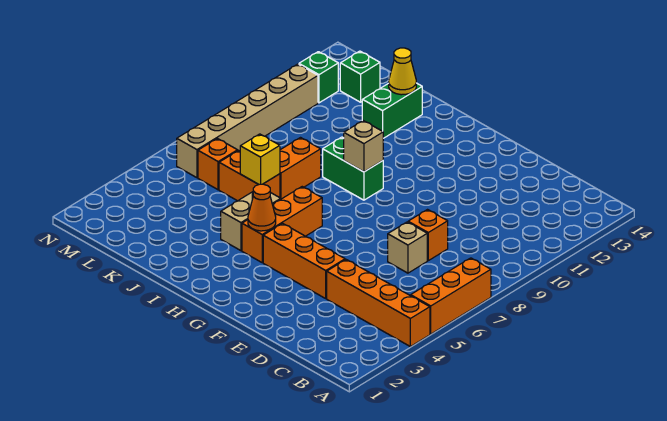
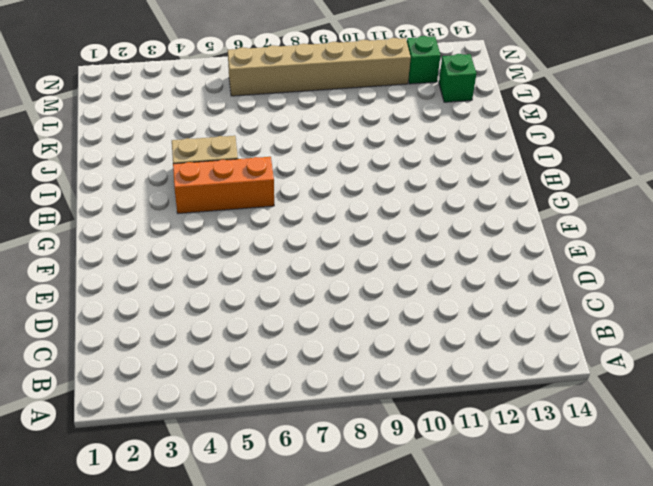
none -> orange 1x4 brick [327,260,430,347]
none -> orange 1x3 brick [411,258,491,334]
none -> tan 1x1 brick [388,222,427,273]

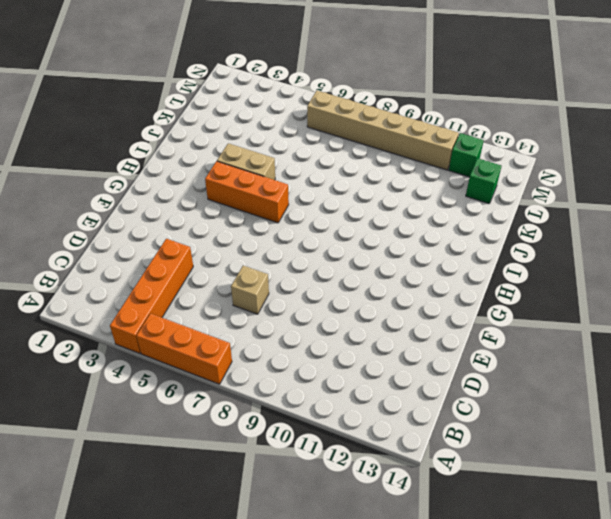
none -> orange 1x1 brick [408,210,448,261]
none -> orange 1x3 brick [263,223,345,298]
none -> green 1x2 brick [323,137,383,200]

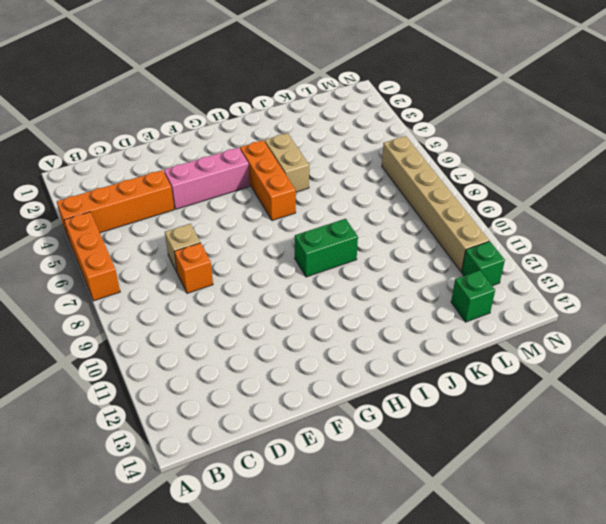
pink 1x3 brick [164,148,250,209] -> orange 1x3 brick [263,223,345,298]
none -> orange 1x2 brick [219,151,280,201]
none -> orange 1x2 brick [280,138,321,199]
none -> green 1x2 brick [362,83,422,138]

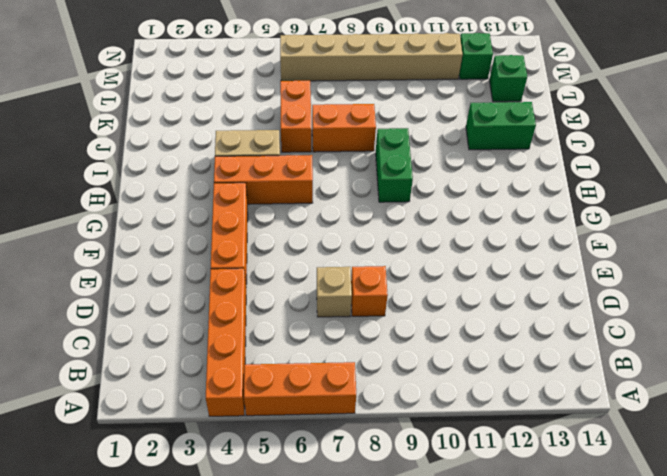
none -> orange 1x1 brick [198,138,238,190]
none -> orange 1x1 cone [248,184,276,231]
none -> tan 1x1 brick [344,121,383,172]

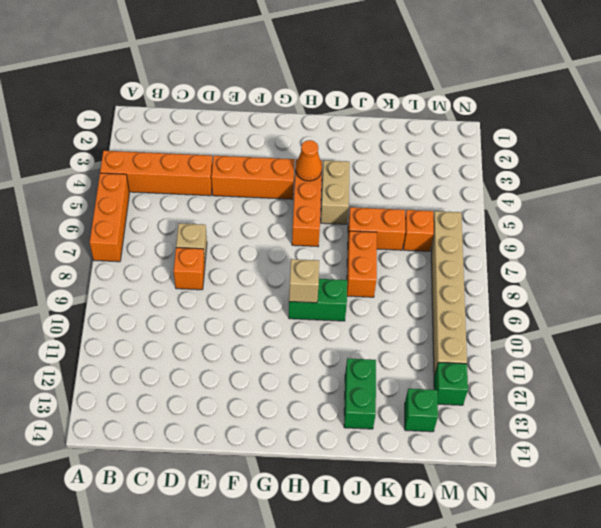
none -> yellow 1x1 brick [240,134,280,184]
none -> yellow 1x1 cone [389,48,416,95]

